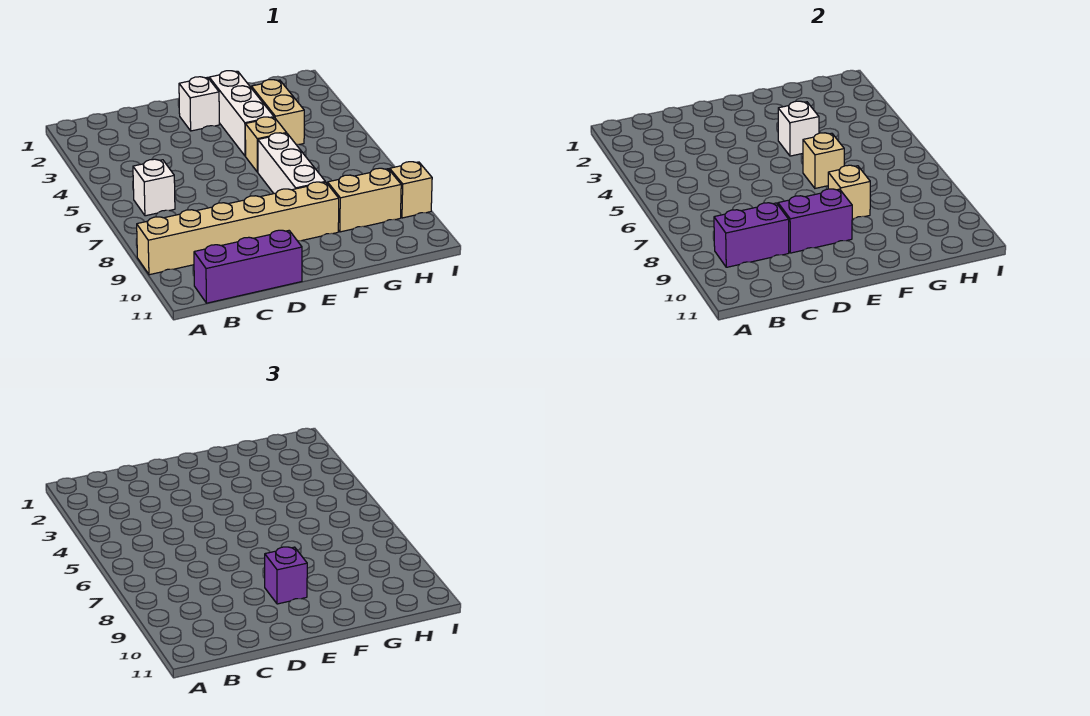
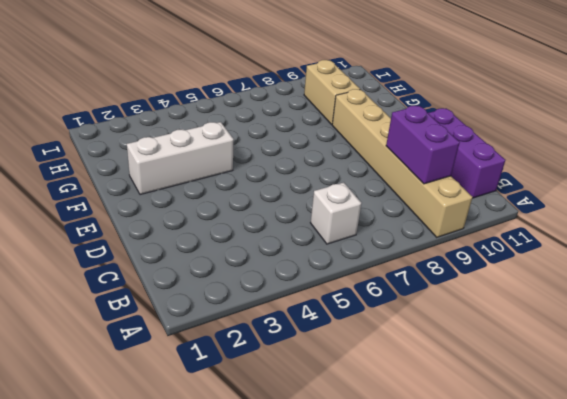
none -> white 1x1 brick [179,77,219,131]
none -> tan 1x1 brick [245,117,286,172]
none -> white 1x3 brick [258,133,325,194]

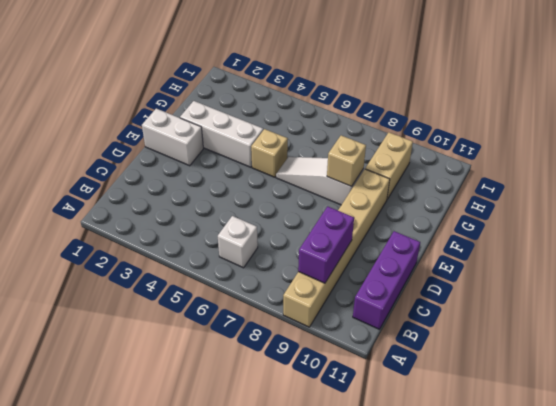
white 1x2 brick [142,109,203,166] -> white 1x1 brick [179,77,219,131]
white 1x3 slope [276,157,364,205] -> white 1x3 brick [258,133,325,194]
none -> tan 1x2 brick [251,80,304,145]
none -> tan 1x1 brick [390,162,432,218]
none -> purple 1x2 brick [778,189,852,253]

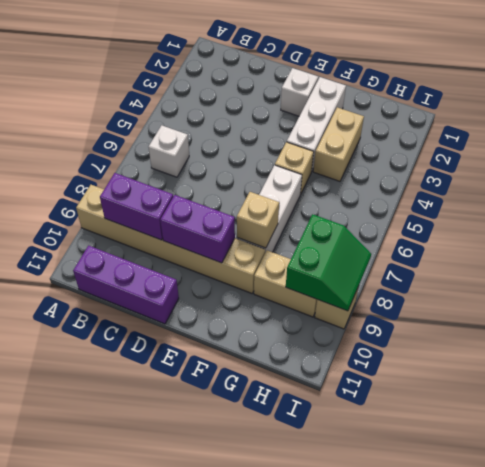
green 2x2 slope [286,214,371,311] -> none
none -> white 1x1 brick [778,101,819,156]
none -> tan 1x1 brick [803,133,844,188]
none -> purple 1x1 brick [265,547,307,604]

